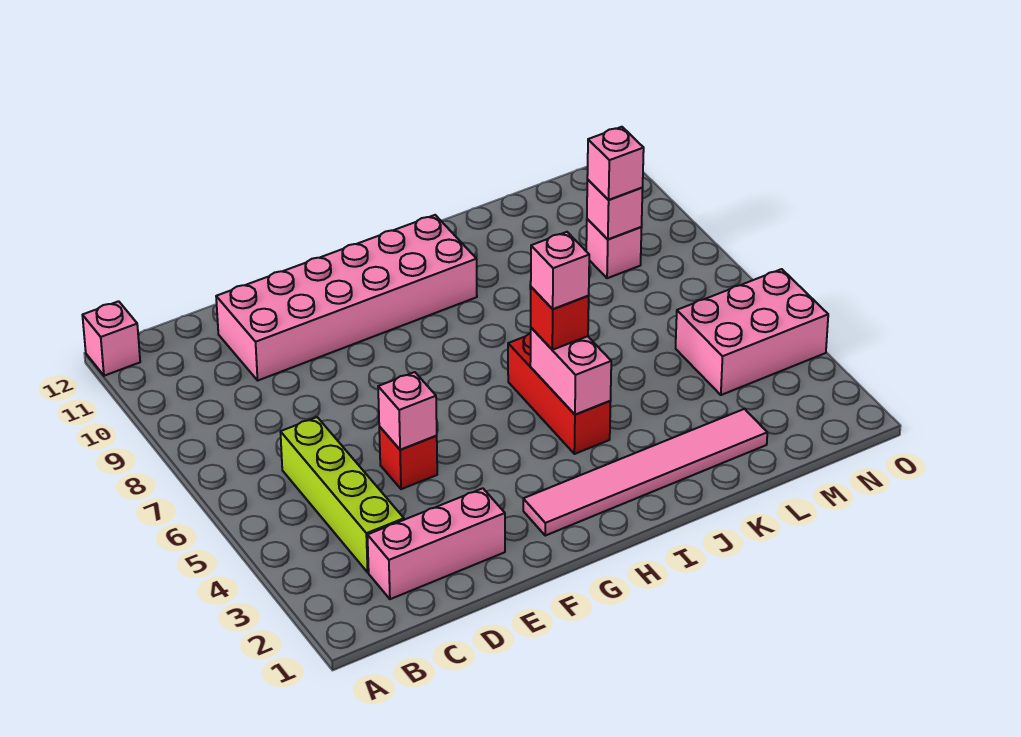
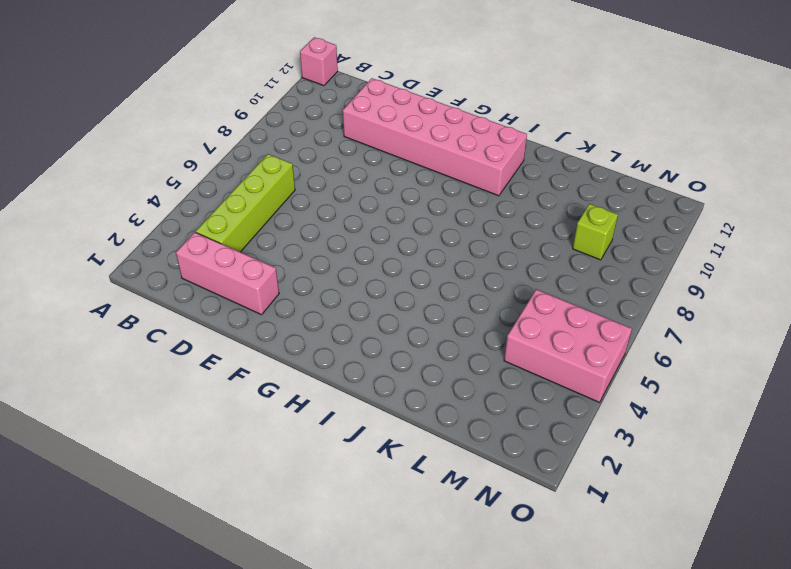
lime 1x1 brick [573,204,618,260] -> pink 1x1 brick [586,219,642,278]
none -> red 1x1 brick [379,426,437,489]
none -> pink 1x6 tile [523,409,767,536]
none -> red 1x3 brick [508,333,611,454]

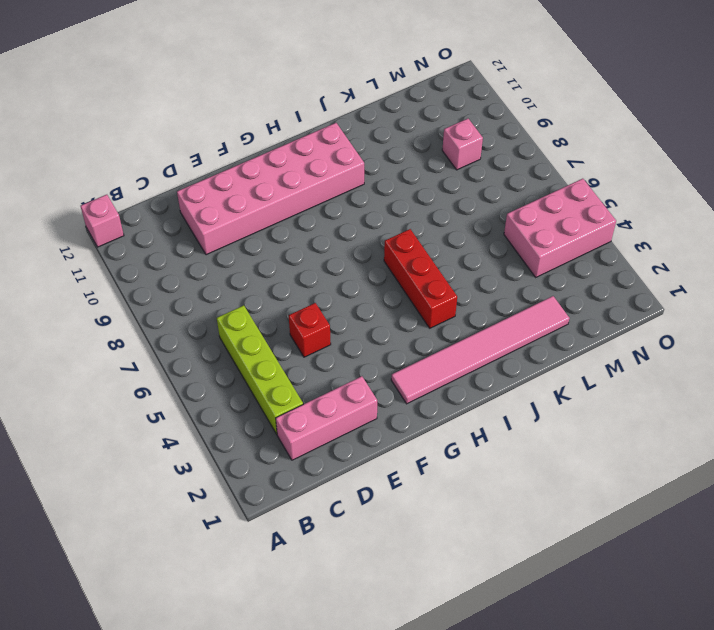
none -> pink 1x1 brick [378,372,437,450]
none -> pink 1x2 brick [530,328,611,415]
none -> pink 1x1 brick [587,180,643,239]

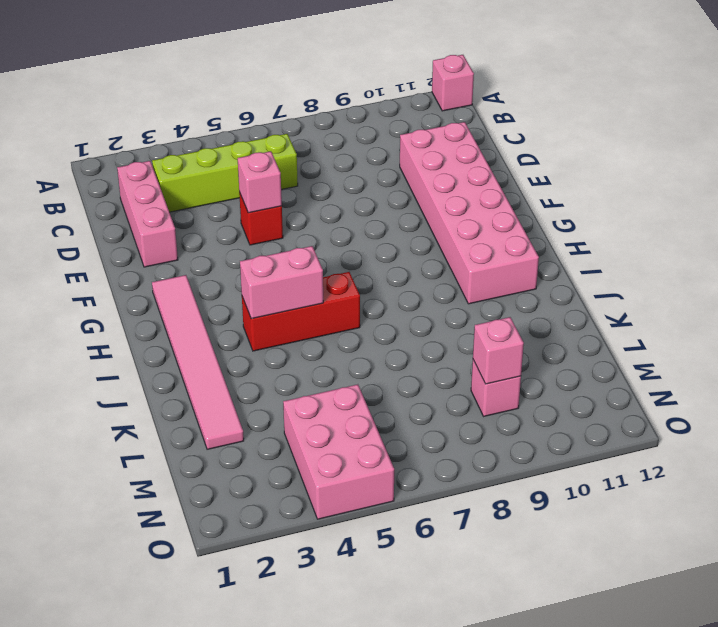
none -> red 1x1 brick [531,287,589,350]
none -> pink 1x1 brick [587,127,644,200]
none -> pink 1x1 brick [530,232,589,309]

